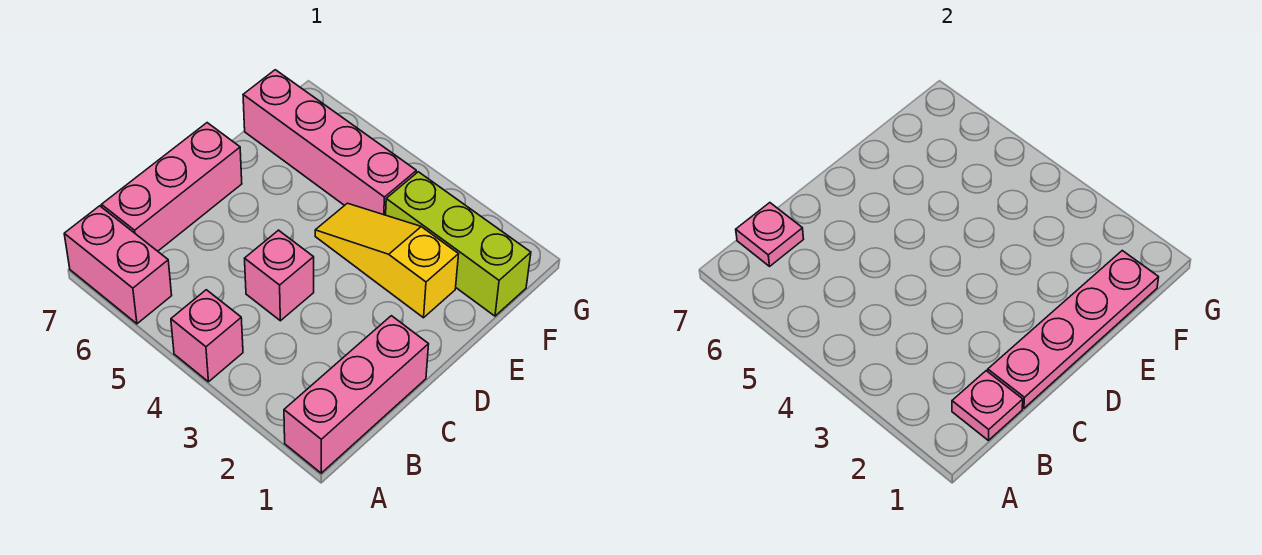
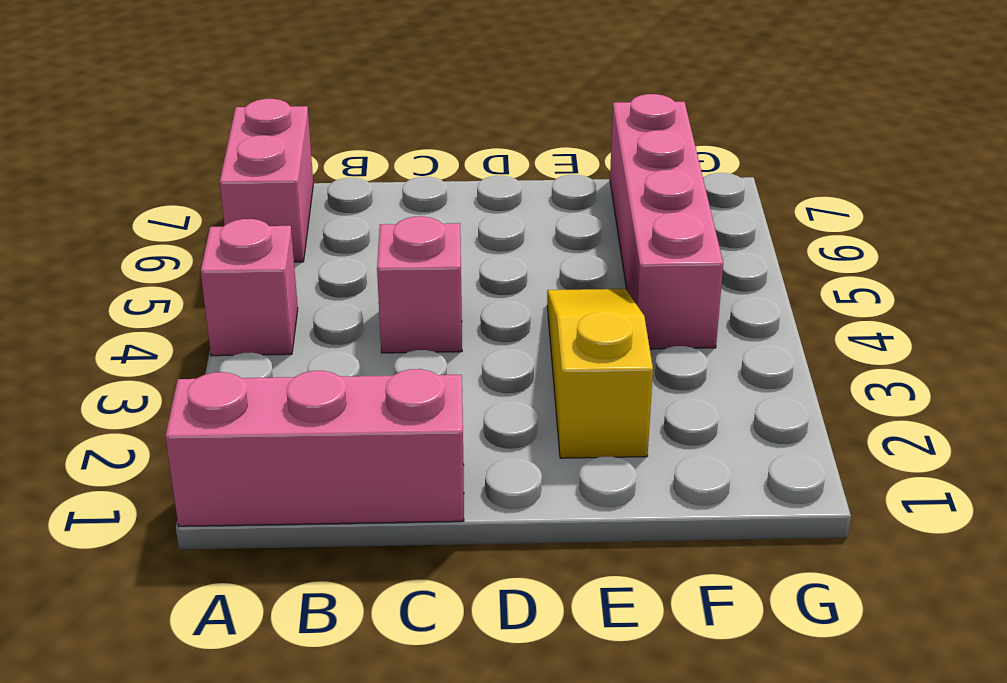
none -> pink 1x3 brick [102,123,242,251]
none -> lime 1x3 brick [386,172,531,316]

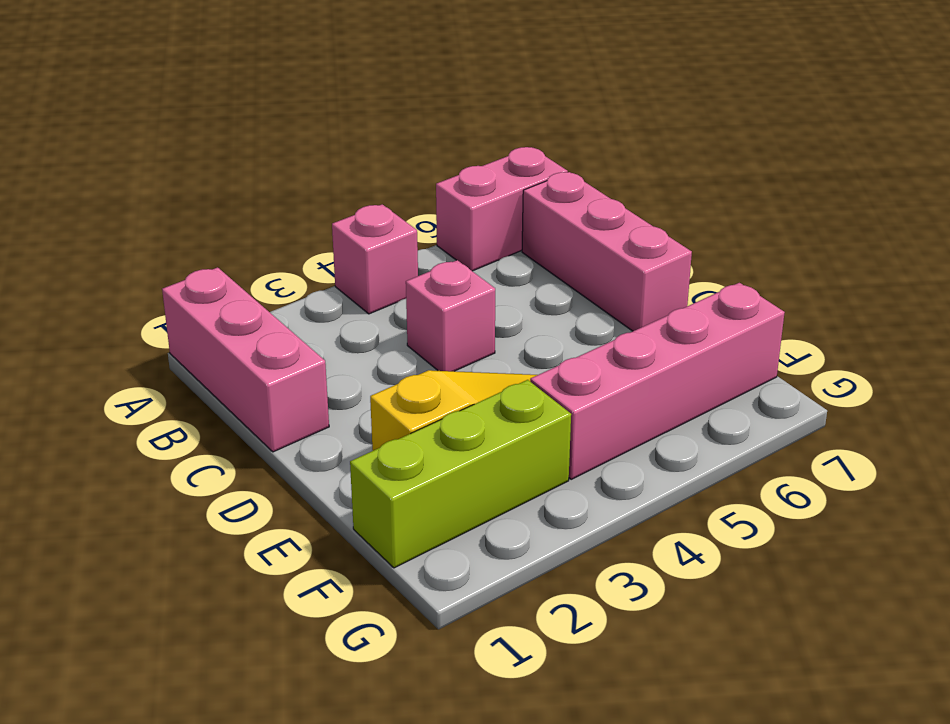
none -> pink 1x1 plate [952,371,1023,440]
none -> pink 1x1 plate [736,203,804,266]

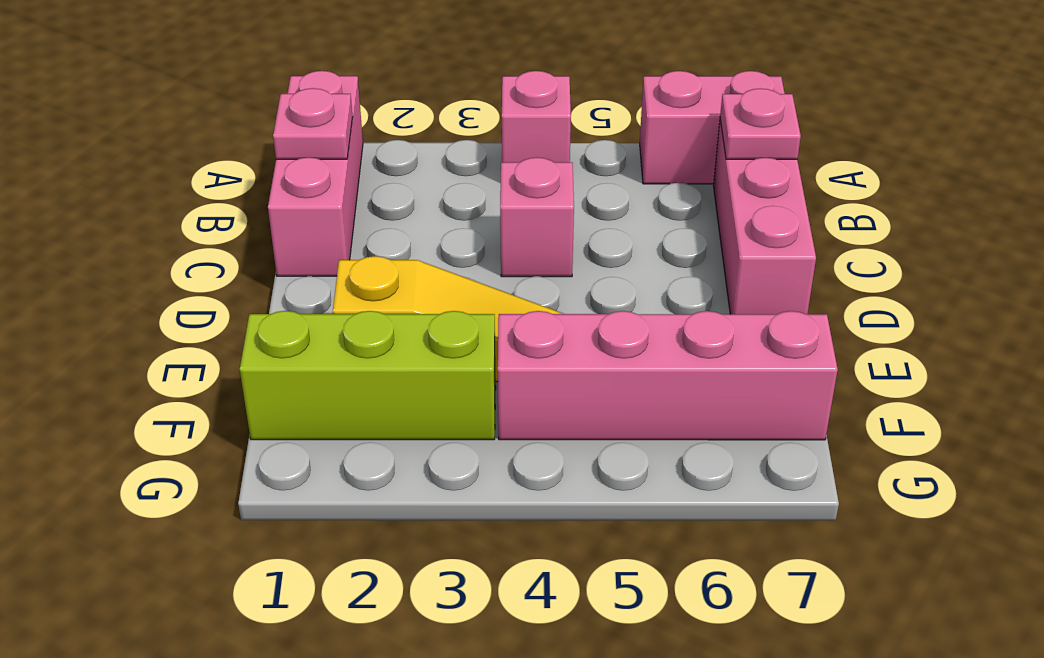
none -> pink 1x4 plate [988,251,1159,408]

